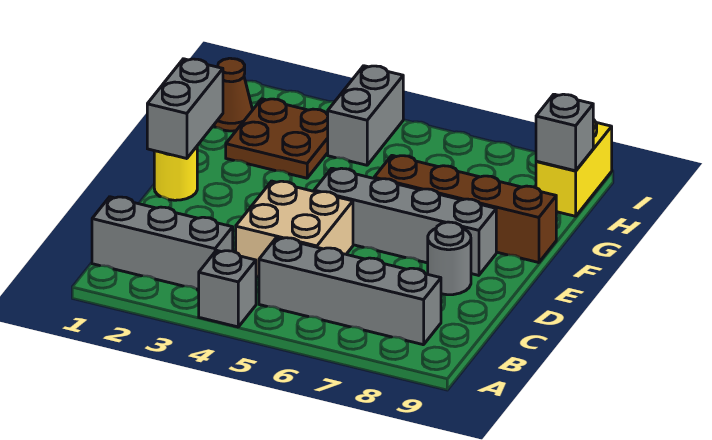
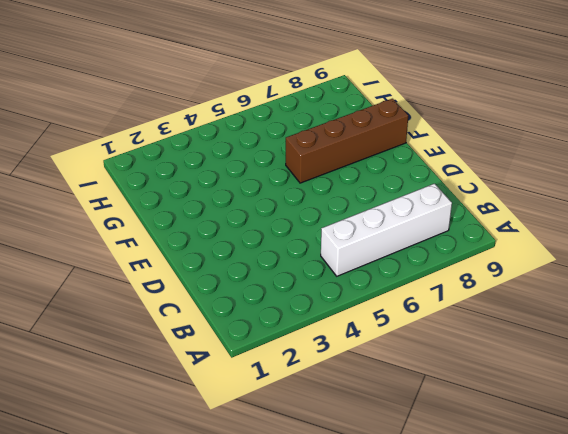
white 1x4 brick [321,184,452,276] -> grey 1x4 brick [259,238,441,345]
none -> grey 1x1 brick [199,250,256,327]
none -> grey 1x3 brick [92,197,233,290]
none -> tan 2x2 brick [236,181,353,277]

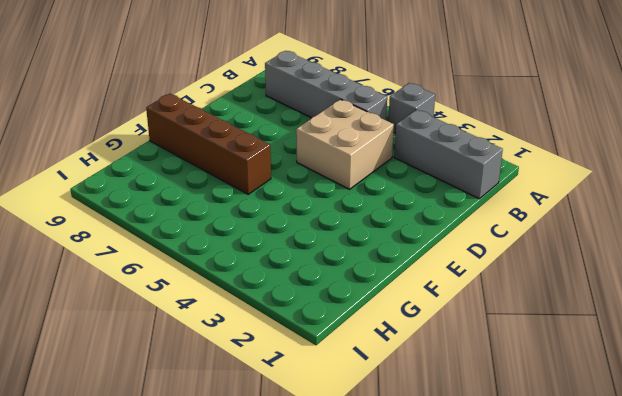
none -> grey 1x1 round brick [428,222,471,295]
none -> yellow 1x1 round brick [154,147,197,200]
none -> grey 1x4 brick [314,168,496,275]

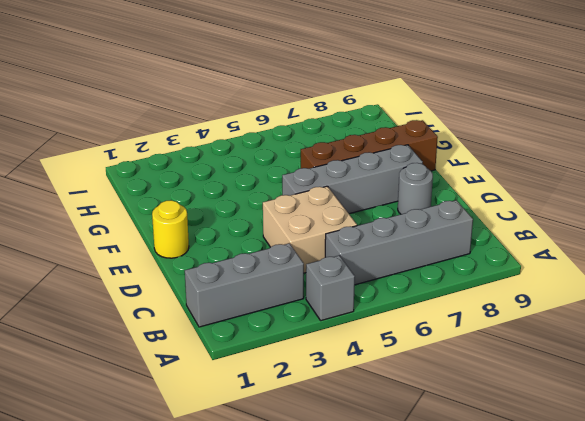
none -> brown 2x2 plate [226,99,328,178]
none -> brown 1x1 cone [213,58,252,131]
none -> grey 1x2 brick [328,66,403,165]

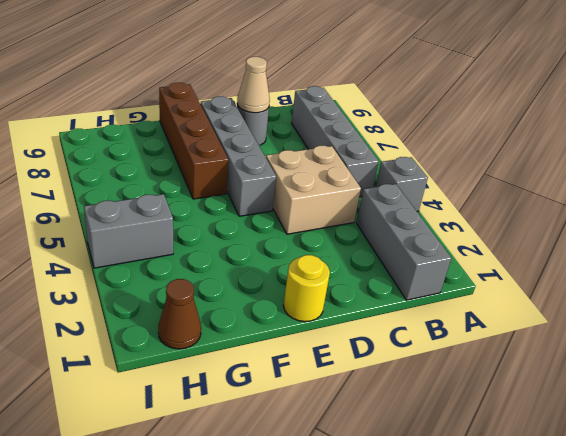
tan 1x1 cone [237,57,270,113] -> none
none -> brown 2x2 plate [226,99,328,178]
none -> yellow 1x2 brick [536,120,612,216]
none -> grey 1x2 brick [147,59,223,159]

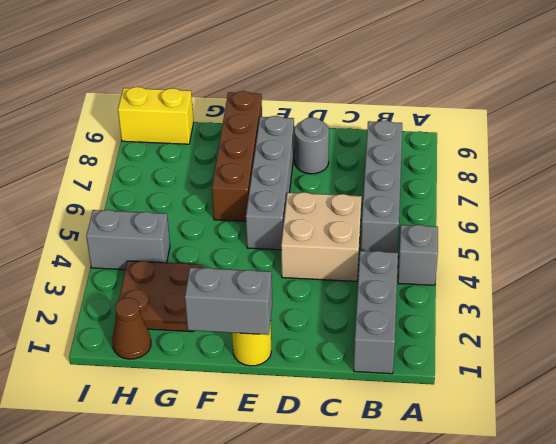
none -> grey 1x1 brick [536,94,593,171]

